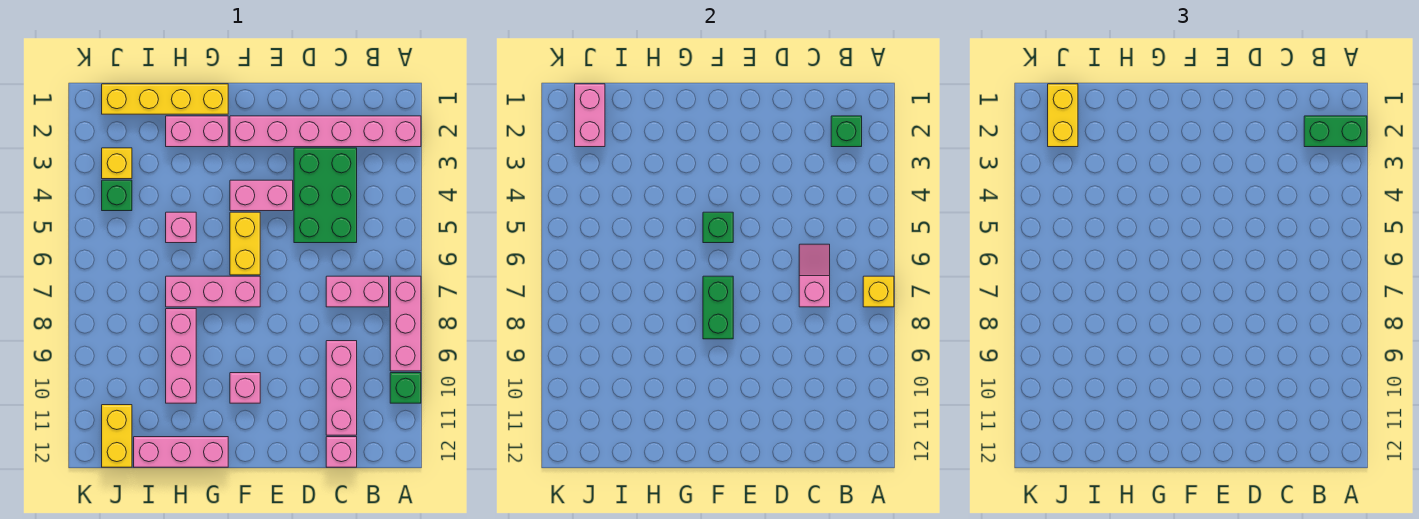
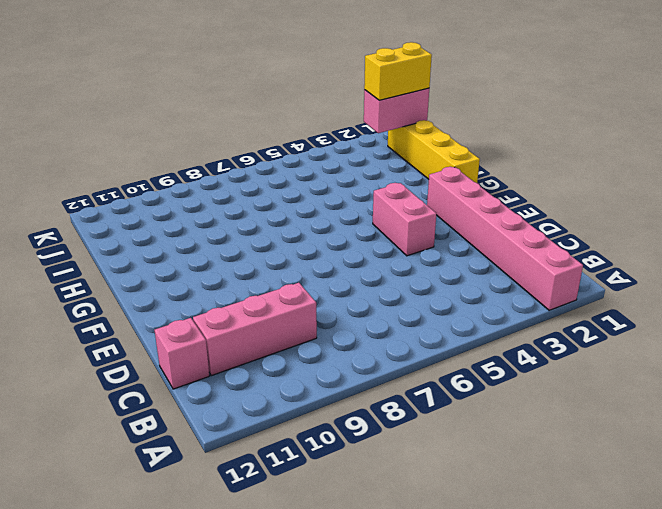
none -> pink 1x3 brick [390,276,421,371]
none -> green 1x1 brick [390,373,421,403]
none -> pink 1x2 brick [326,276,389,307]

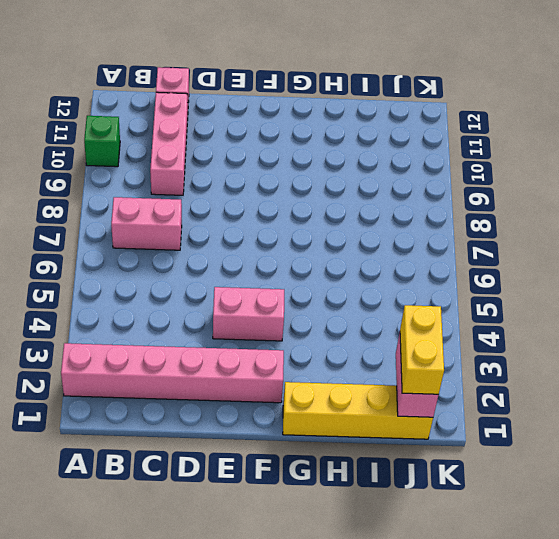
none -> pink 1x3 brick [390,276,421,371]
none -> green 2x3 brick [294,148,357,243]
none -> yellow 1x2 brick [230,212,260,275]

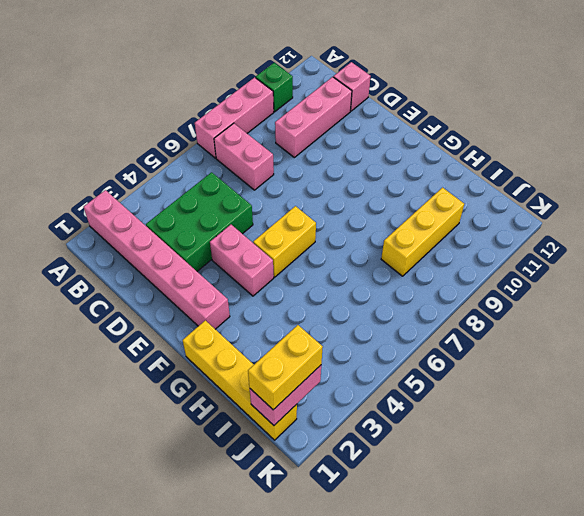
yellow 1x3 brick [381,188,464,276] -> none
none -> pink 1x3 brick [166,276,260,307]
none -> pink 1x1 brick [230,373,260,403]
none -> pink 1x2 brick [166,116,228,147]

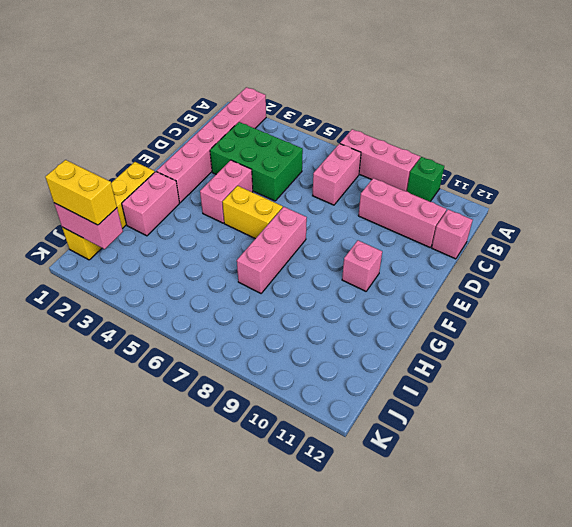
none -> pink 1x3 brick [134,437,228,467]
none -> pink 1x1 brick [166,212,196,243]
none -> pink 1x3 brick [166,309,196,403]

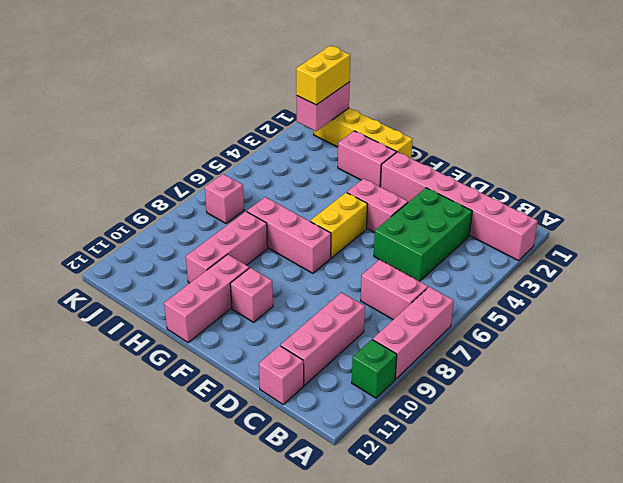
pink 1x3 brick [164,254,249,342] -> pink 1x3 brick turned to [134,437,228,467]
pink 1x1 brick [205,174,244,224] -> pink 1x1 brick moved to [166,212,196,243]
none -> yellow 1x1 brick [102,148,132,179]
none -> green 1x1 brick [102,180,132,211]
none -> yellow 1x2 brick [102,405,132,467]

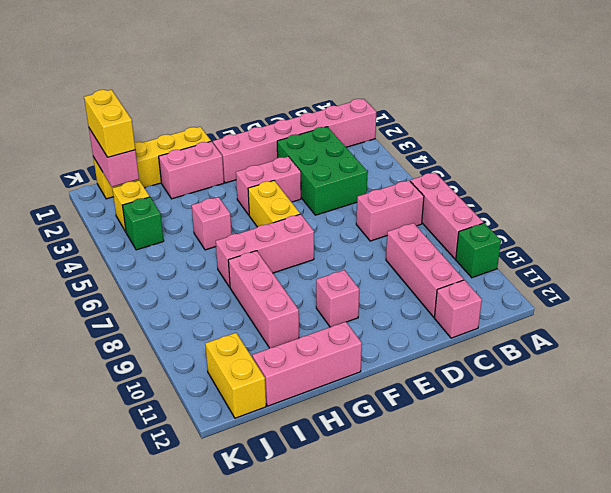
none -> yellow 1x1 brick [863,276,894,307]
none -> green 1x1 brick [831,116,862,147]
none -> pink 1x2 slope [799,244,830,307]

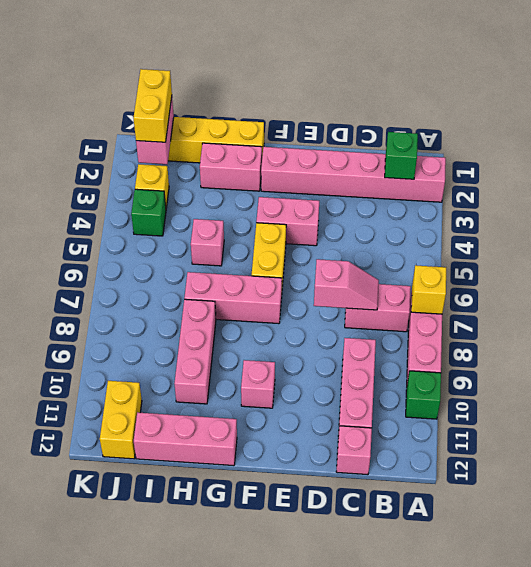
pink 1x2 slope [314,259,379,310] -> pink 1x2 slope turned to [799,244,830,307]
none -> green 2x3 brick [294,148,357,243]
none -> green 1x1 brick [703,212,733,243]
none -> green 1x2 brick [703,276,733,339]

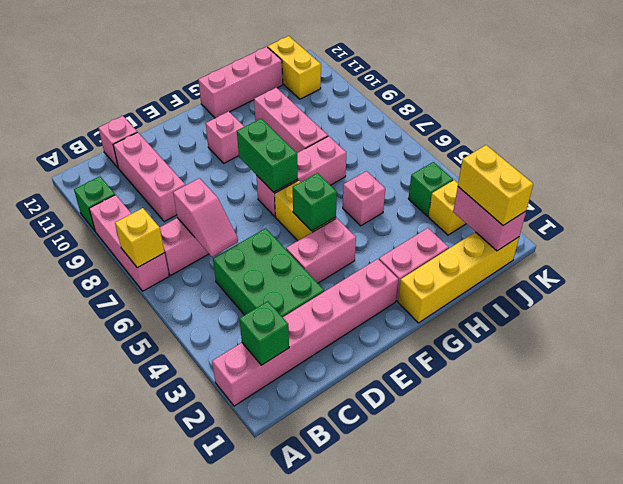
none -> green 1x2 brick [1304,116,1367,147]

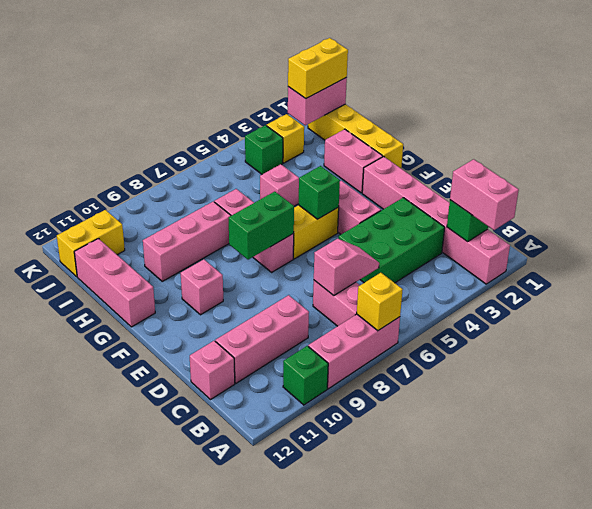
pink 1x2 brick [450,159,519,230] -> green 1x2 brick [1304,116,1367,147]

